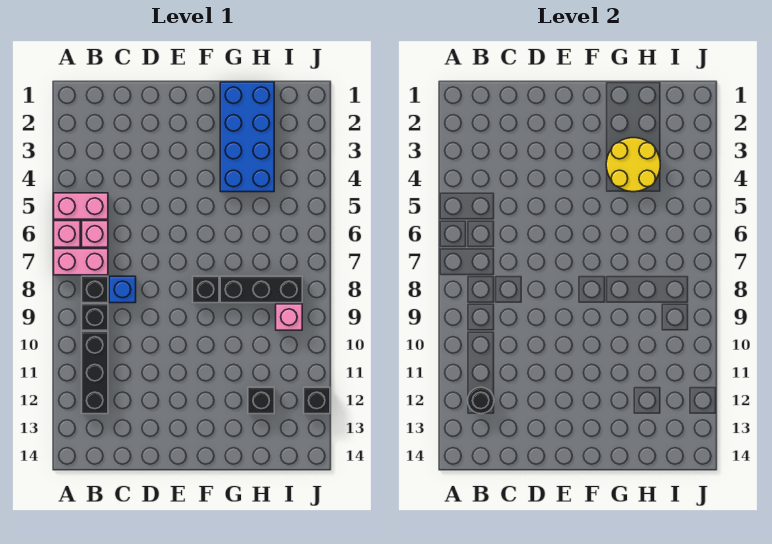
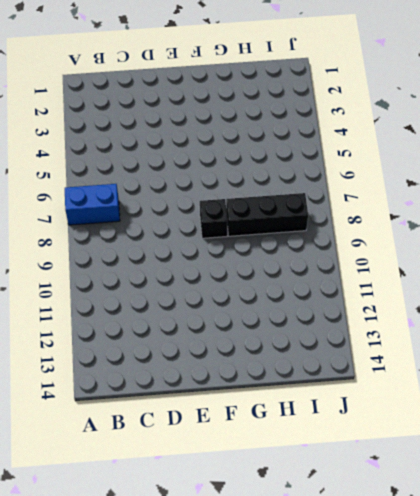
blue 1x2 brick [65,184,120,225] -> pink 1x2 brick [54,249,108,275]
none -> pink 1x2 brick [54,193,108,219]
none -> pink 1x1 brick [54,221,80,247]
none -> pink 1x1 brick [82,221,108,247]

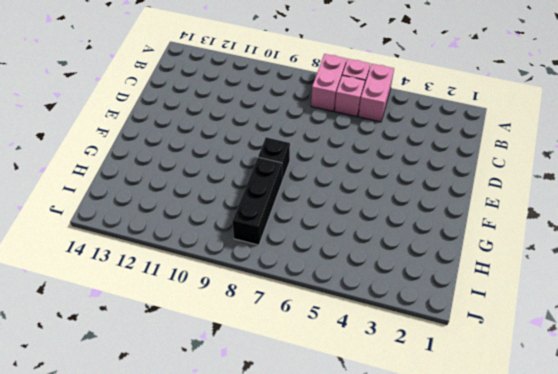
none -> black 1x1 brick [82,276,108,303]
none -> black 1x1 brick [82,304,108,330]
none -> black 1x3 brick [82,332,108,414]

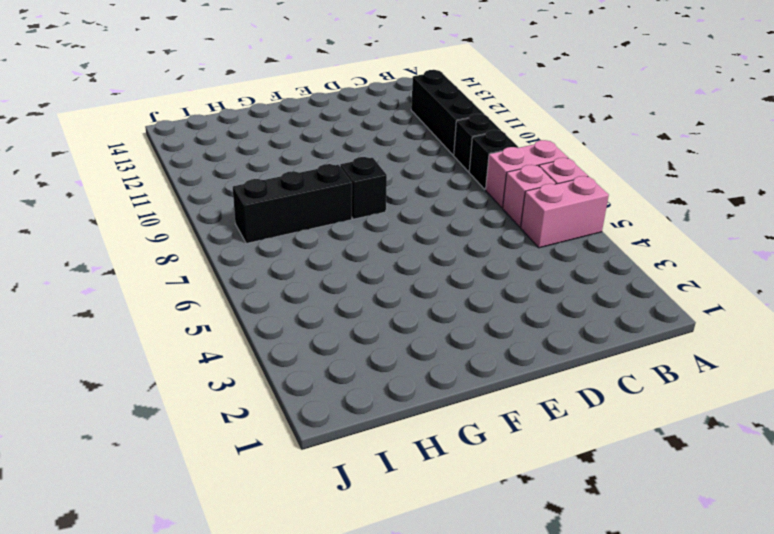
none -> blue 1x1 brick [109,276,136,303]
none -> blue 2x4 brick [220,82,274,192]
none -> black 1x1 brick [248,387,274,414]

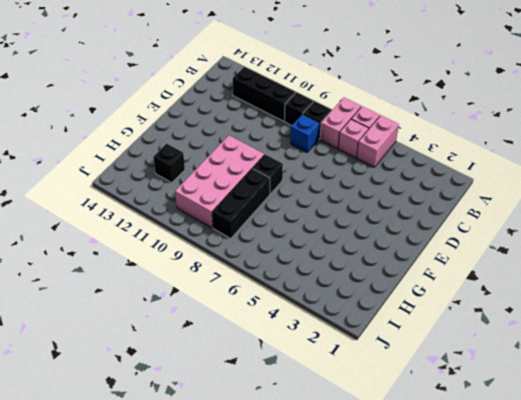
pink 2x4 brick [175,136,264,228] -> pink 1x1 brick [276,304,302,330]
none -> blue 2x4 brick [220,82,274,192]
none -> black 1x1 brick [304,387,330,414]
none -> black 1x1 round brick [468,387,494,414]

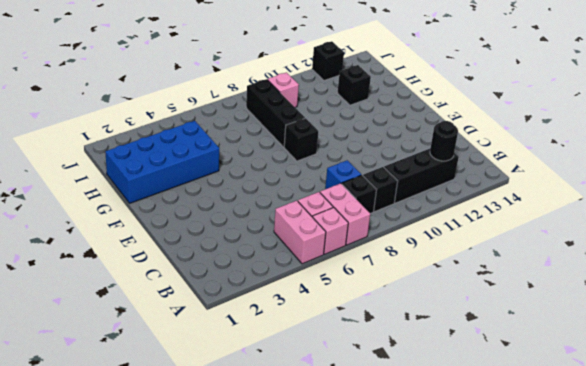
none -> yellow 2x2 round brick [606,138,660,192]

